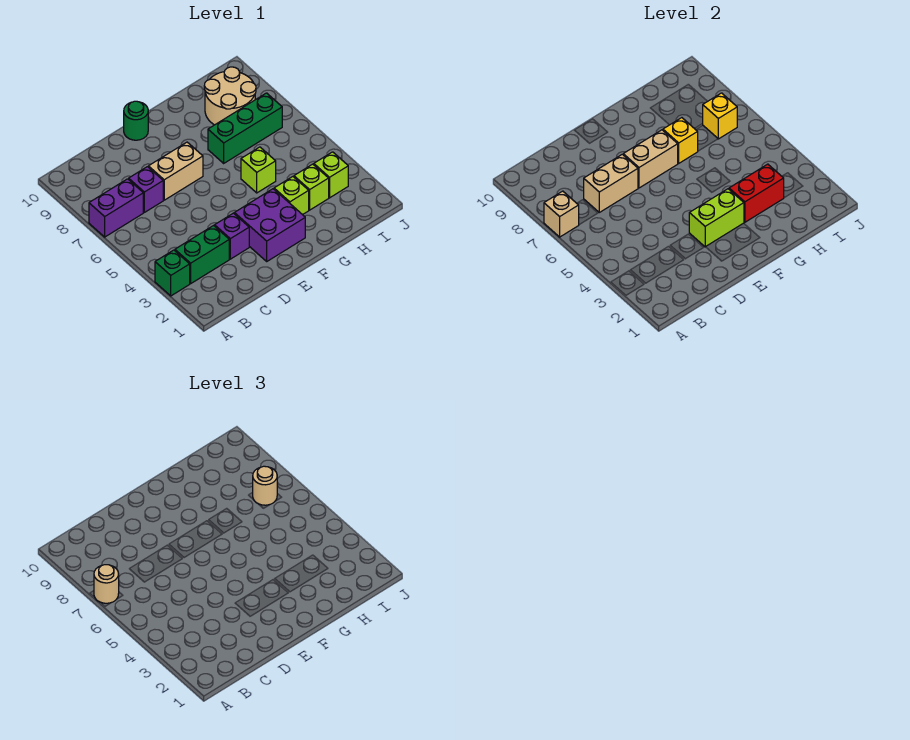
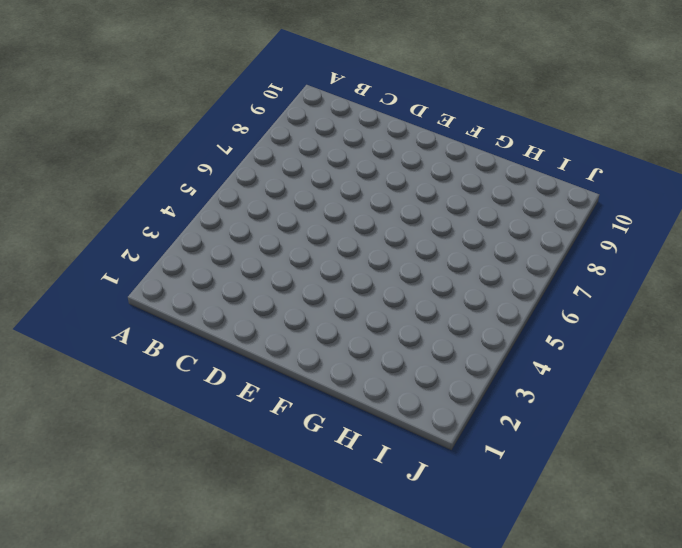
none -> green 1x1 brick [155,250,190,296]
none -> purple 1x2 brick [89,179,143,237]
none -> green 1x2 brick [175,226,229,283]

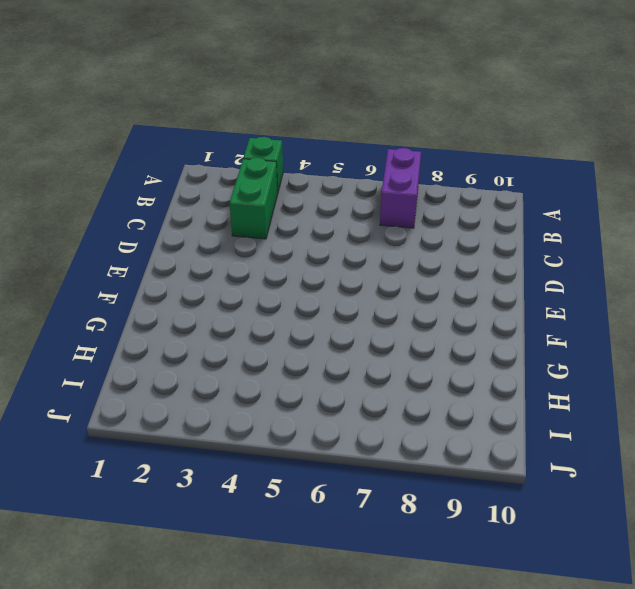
none -> purple 1x1 brick [129,167,163,212]
none -> purple 1x1 brick [215,213,249,259]
none -> tan 1x2 brick [148,142,203,200]

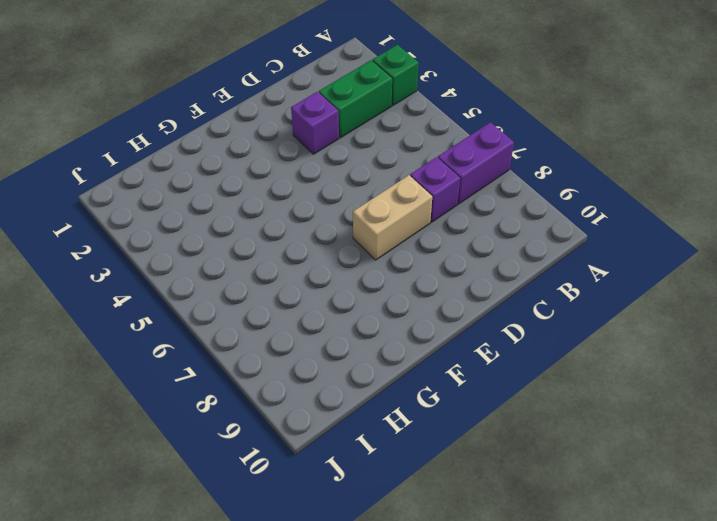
none -> purple 2x2 brick [234,189,305,261]
none -> green 1x1 round brick [124,101,148,140]
none -> lime 1x1 brick [274,177,309,215]

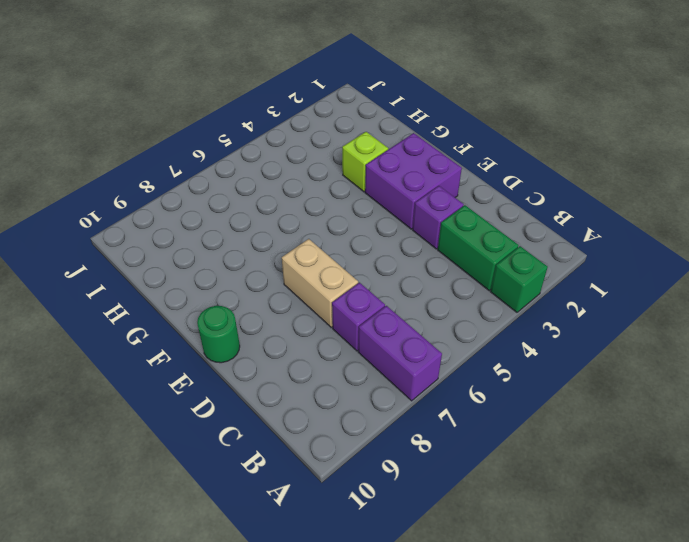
none -> lime 1x1 brick [241,147,276,193]
none -> green 1x3 brick [208,93,282,163]
none -> lime 1x1 brick [294,164,329,210]

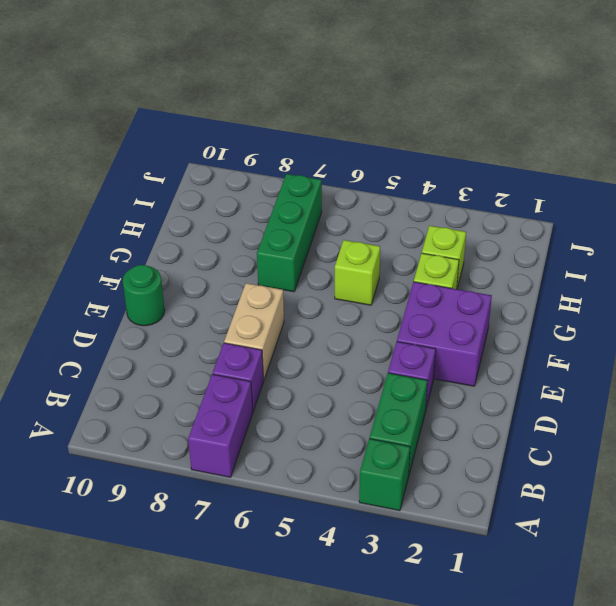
none -> tan 2x2 round brick [204,67,256,125]
none -> lime 1x1 brick [314,152,348,198]
none -> tan 1x1 brick [544,191,579,237]

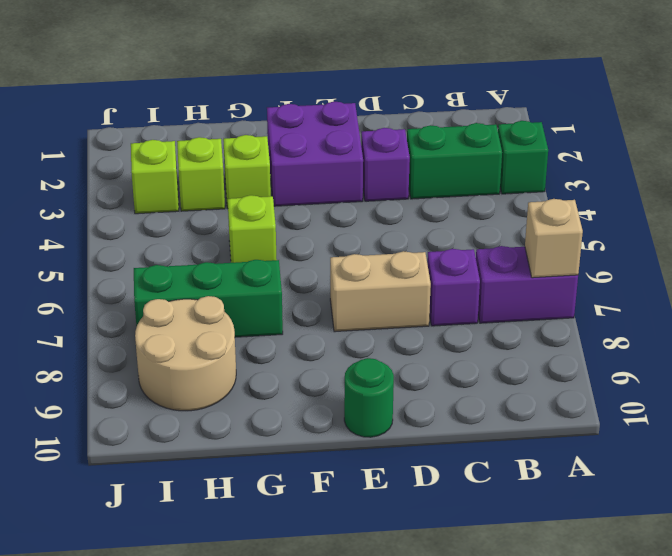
none -> tan 1x2 brick [584,154,638,212]
none -> lime 1x2 brick [689,189,744,247]
none -> tan 1x2 brick [623,130,678,188]

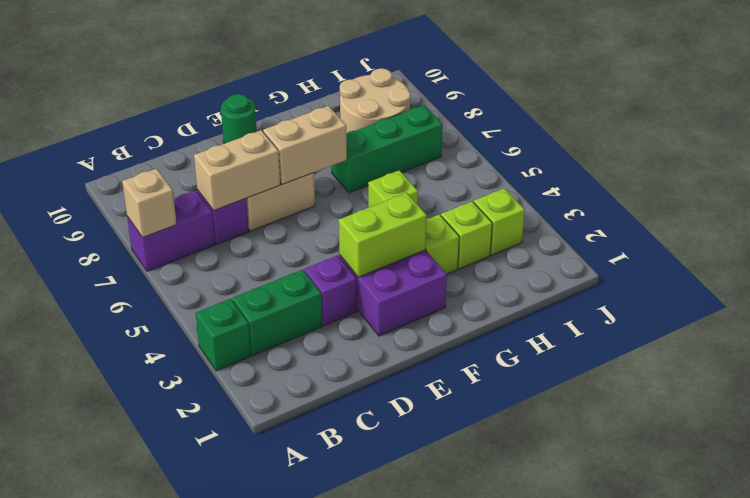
none -> red 1x2 brick [729,164,784,222]
none -> yellow 1x1 brick [663,118,698,163]
none -> yellow 1x1 brick [702,93,737,139]

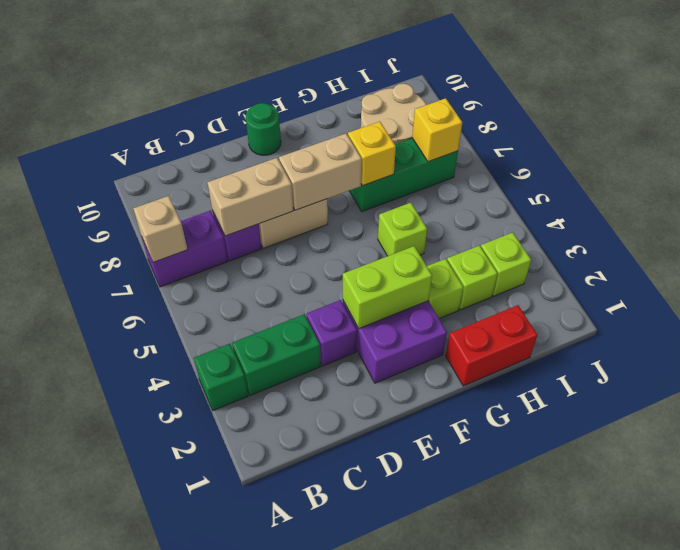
red 1x2 brick [446,305,537,386] -> red 1x2 brick moved to [729,164,784,222]
none -> tan 1x1 round brick [94,565,119,603]
none -> tan 1x1 round brick [253,466,277,505]

